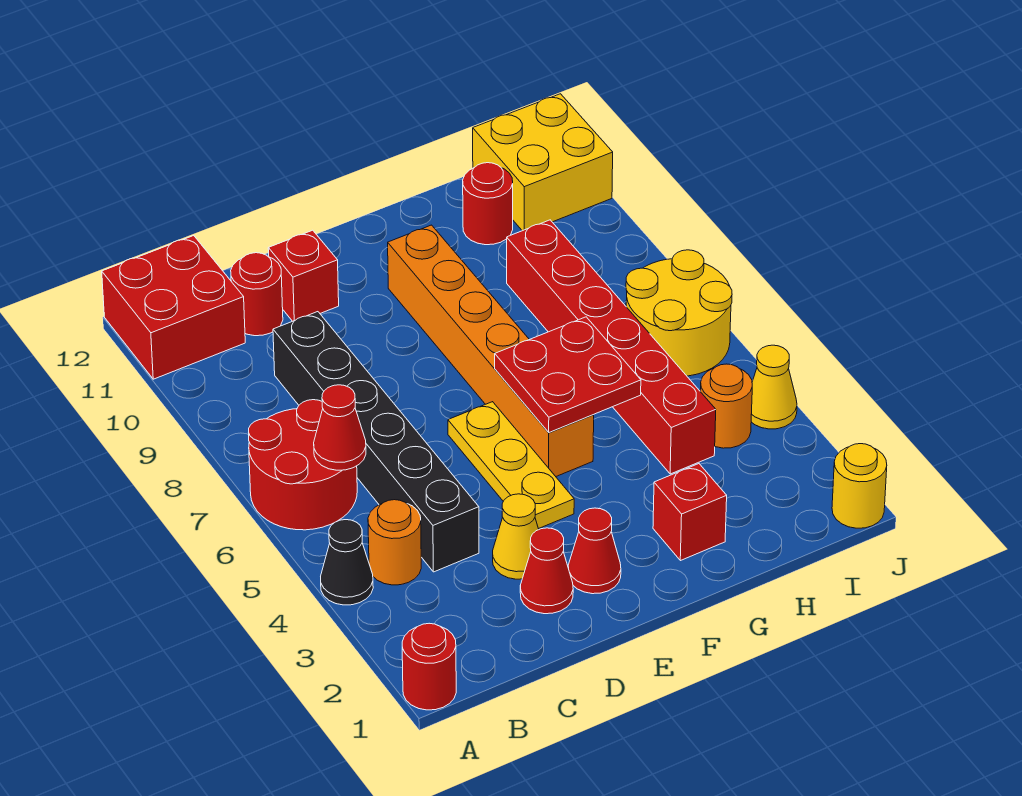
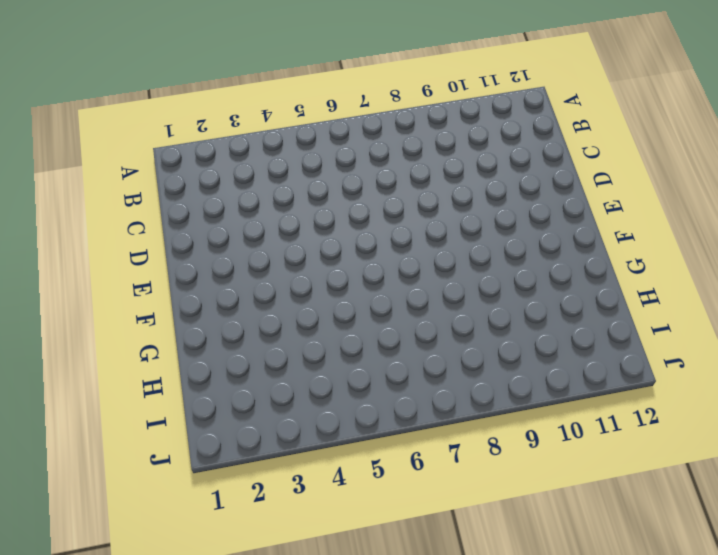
none -> red 1x1 round brick [402,623,456,710]
none -> black 1x1 cone [321,520,373,605]
none -> red 2x2 round brick [249,400,357,530]

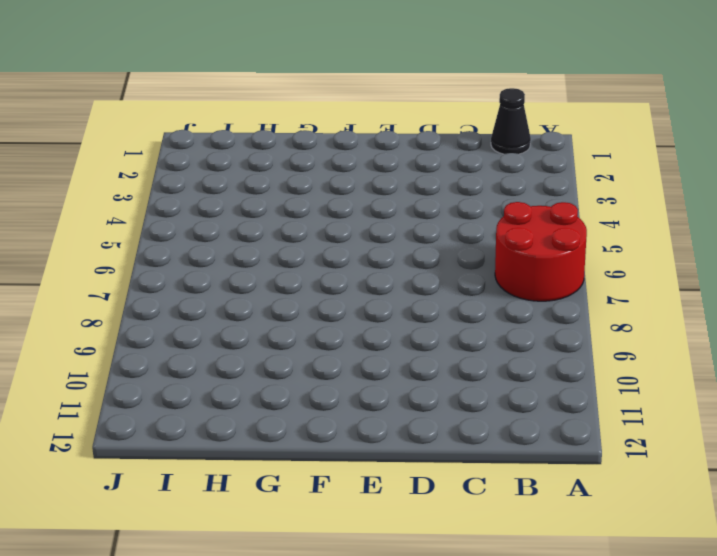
black 1x1 cone [491,88,531,154] -> black 1x1 cone moved to [321,520,373,605]
none -> red 1x1 round brick [402,623,456,710]
none -> red 2x2 brick [102,236,245,379]
none -> orange 1x1 round brick [368,500,421,585]

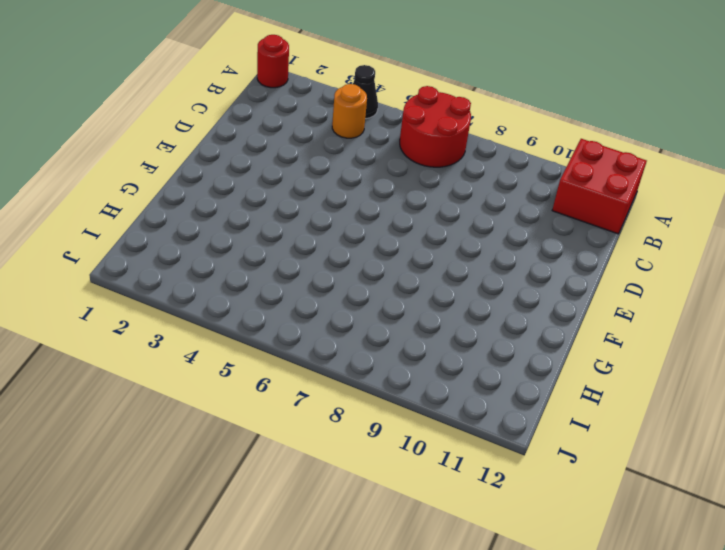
none -> black 1x6 brick [273,312,479,572]
none -> red 1x1 round brick [231,253,283,336]
none -> red 1x1 cone [520,528,573,614]

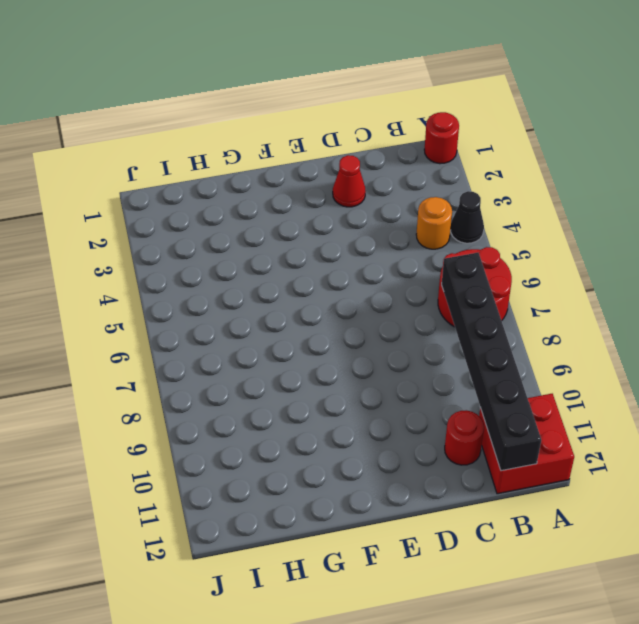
black 1x6 brick [442,253,541,471] -> black 1x6 brick moved to [273,312,479,572]
none -> yellow 1x1 cone [493,494,539,579]
none -> red 1x1 brick [268,230,339,321]
none -> red 1x1 cone [568,508,621,594]

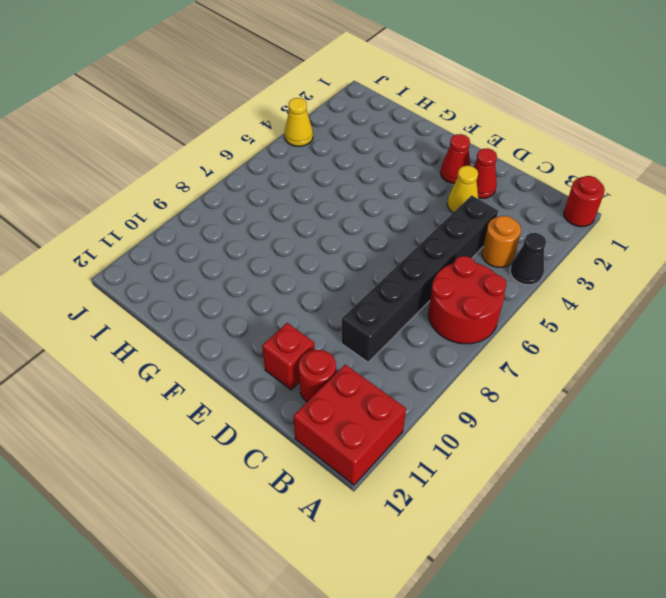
none -> yellow 1x3 plate [448,402,574,529]
none -> orange 1x6 brick [388,225,594,476]
none -> red 1x1 brick [653,464,727,561]

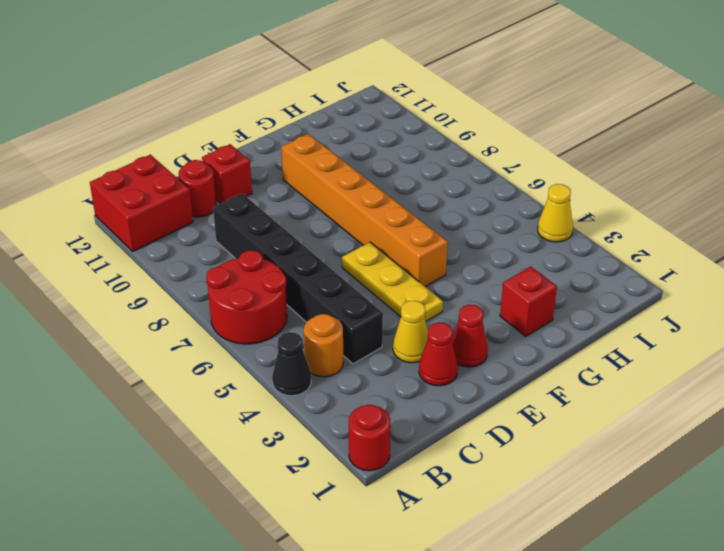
none -> red 1x6 brick [507,220,716,474]
none -> red 1x1 round brick [463,163,513,245]
none -> orange 1x1 round brick [700,364,752,448]

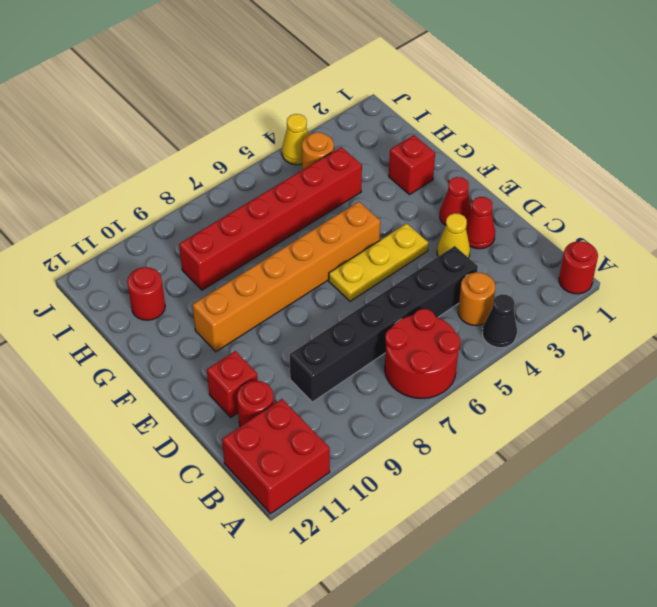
none -> yellow 2x2 round brick [626,250,732,376]
none -> yellow 2x2 brick [473,94,613,231]
none -> yellow 1x1 round brick [832,444,887,528]

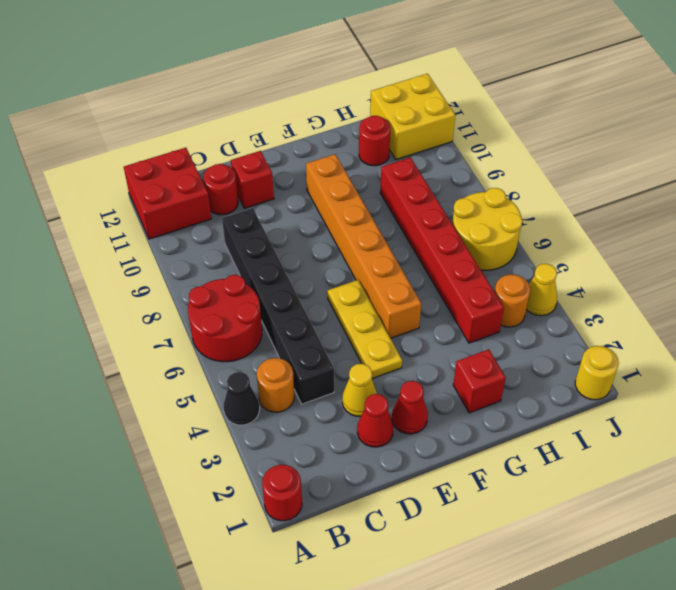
none -> red 1x1 cone [314,385,366,470]
none -> red 2x2 plate [495,317,641,432]

